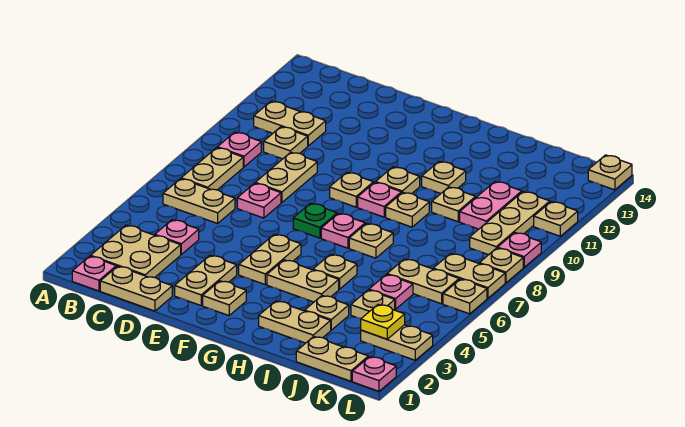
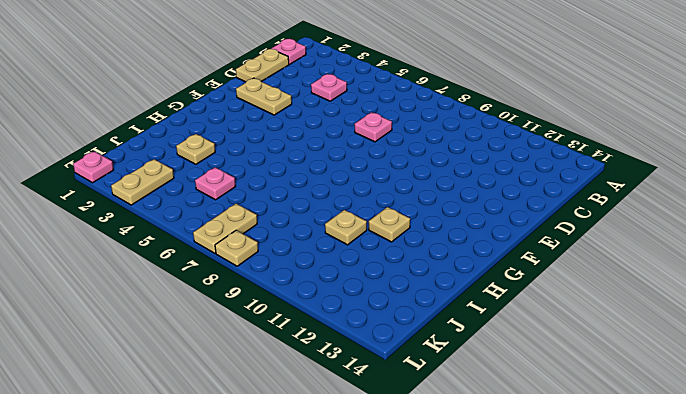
none -> tan 2x2 plate [91,225,181,278]
none -> tan 1x2 plate [163,179,235,223]
none -> tan 1x2 plate [181,148,243,190]
none -> pink 1x1 plate [217,132,261,167]

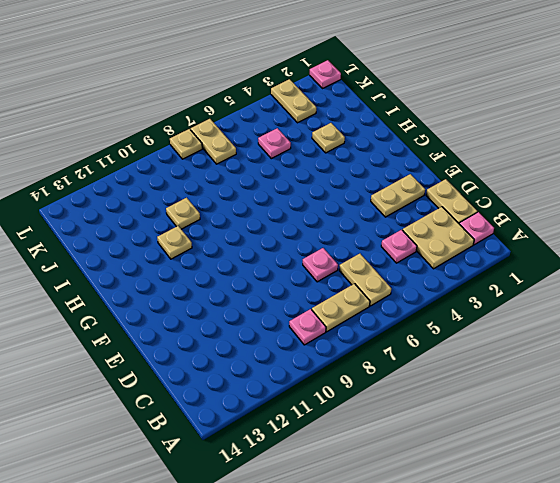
none -> tan 1x2 plate [254,101,326,146]
none -> tan 1x1 plate [264,127,308,159]
none -> tan 1x2 plate [255,152,317,203]
none -> tan 1x1 plate [203,281,246,316]

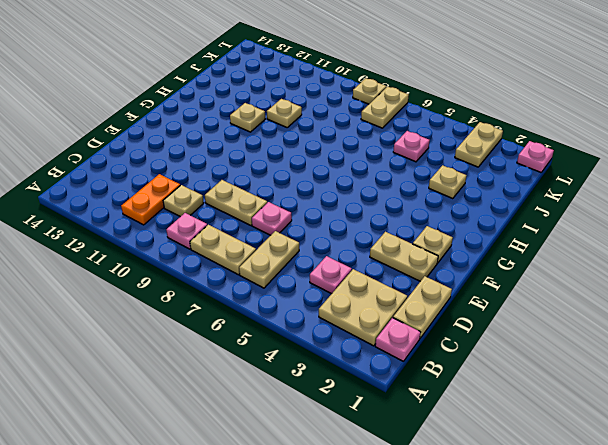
orange 1x2 plate [121,174,180,225] -> tan 1x2 plate [254,101,326,146]
none -> tan 1x2 plate [239,234,301,285]
none -> green 1x1 plate [293,203,337,238]
none -> tan 1x1 plate [330,172,373,207]
none -> tan 1x2 plate [267,260,339,302]

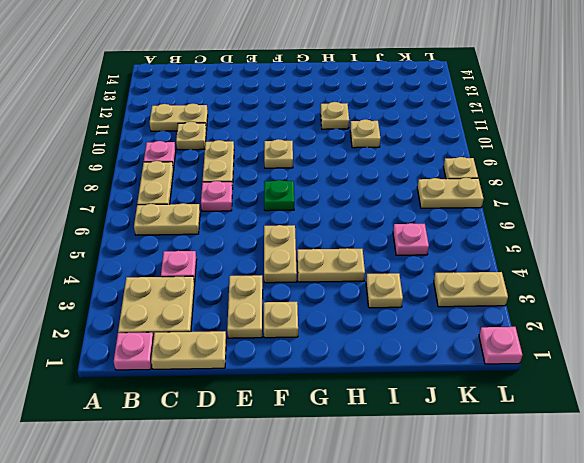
none -> pink 1x1 plate [321,213,365,248]
none -> pink 1x1 plate [358,182,401,217]
none -> tan 1x1 plate [376,167,420,194]
none -> tan 1x2 plate [259,301,331,343]

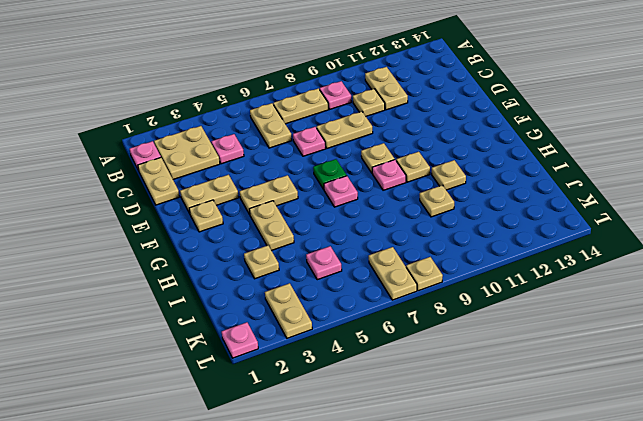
none -> tan 1x2 plate [259,301,331,343]
none -> tan 1x1 plate [313,254,357,289]
none -> tan 1x1 plate [349,223,393,258]
none -> tan 1x1 plate [386,192,429,227]

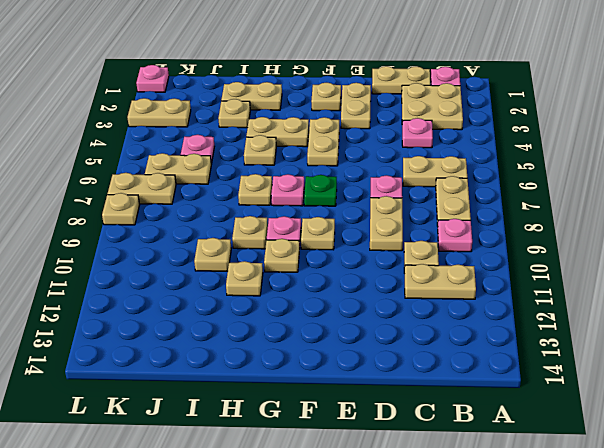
none -> tan 1x2 plate [296,337,368,381]
none -> tan 1x1 plate [351,290,395,318]
none -> pink 1x2 plate [460,182,522,229]
none -> tan 1x3 plate [470,192,550,255]

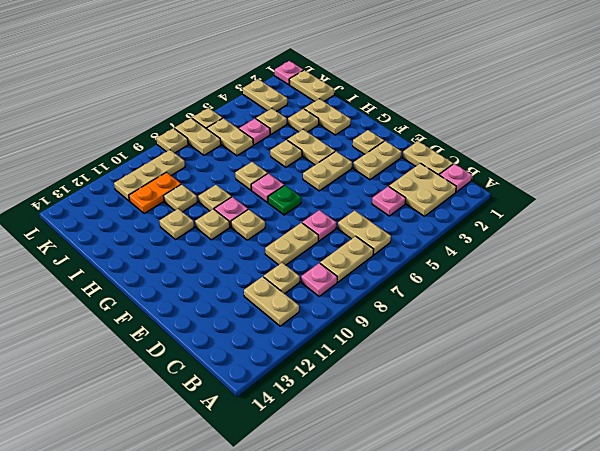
orange 1x2 plate [129,172,181,214] -> pink 1x2 plate [460,182,522,229]
none -> pink 1x1 plate [498,233,541,267]
none -> tan 1x1 plate [534,202,578,236]
none -> tan 1x1 plate [588,155,632,190]
none -> yellow 1x1 plate [361,304,405,339]

